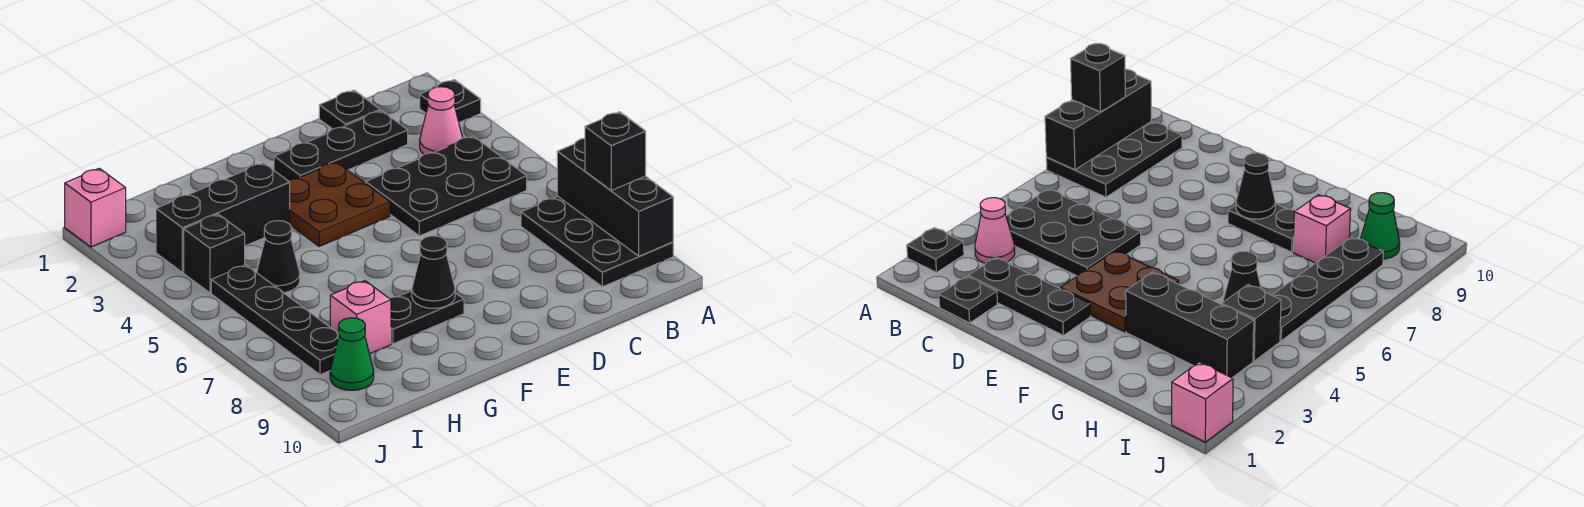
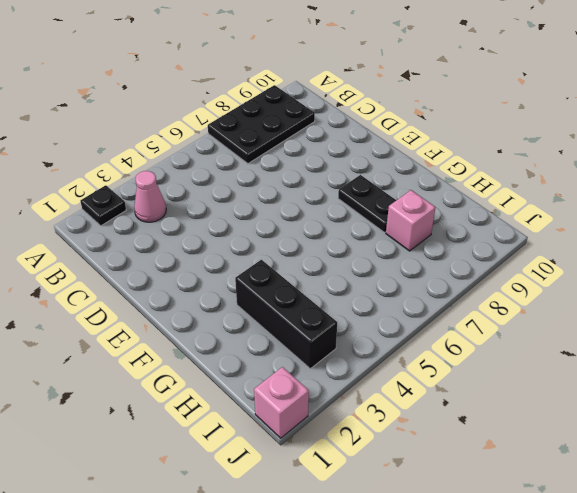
none -> black 2x3 plate [366,136,527,236]
none -> black 1x1 plate [319,90,380,129]
none -> black 1x3 plate [274,111,408,180]

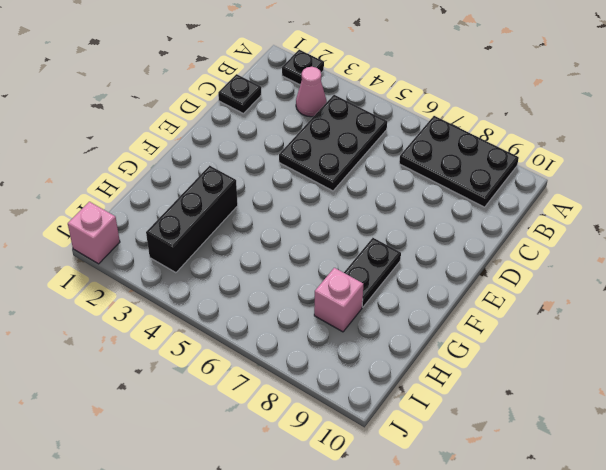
none -> black 1x3 plate [274,111,408,180]
none -> brown 2x2 plate [288,162,390,246]
none -> black 1x1 cone [257,221,300,293]

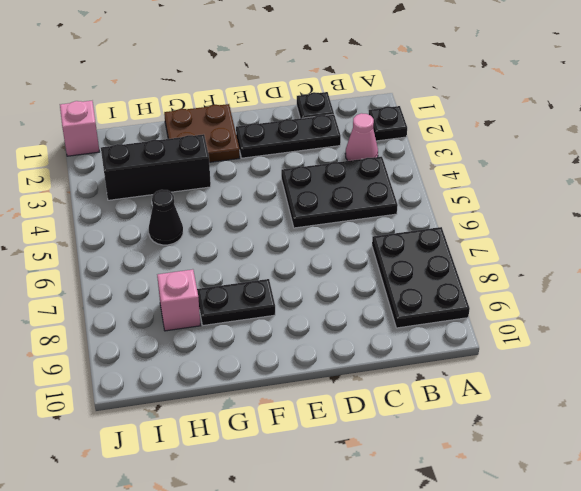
brown 2x2 plate [164,104,240,162] -> brown 2x2 plate moved to [288,162,390,246]
none -> black 1x1 brick [184,214,245,293]
none -> black 1x4 plate [211,265,339,375]
none -> green 1x1 cone [330,318,374,390]

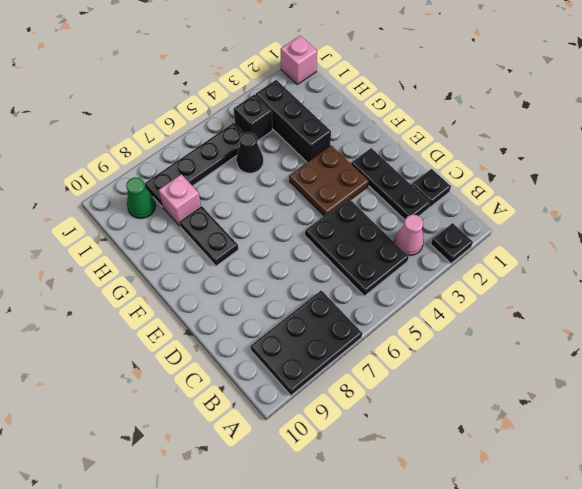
none -> black 1x3 brick [557,138,673,256]
none -> black 1x1 cone [412,236,455,308]
none -> black 1x1 brick [585,112,646,190]

